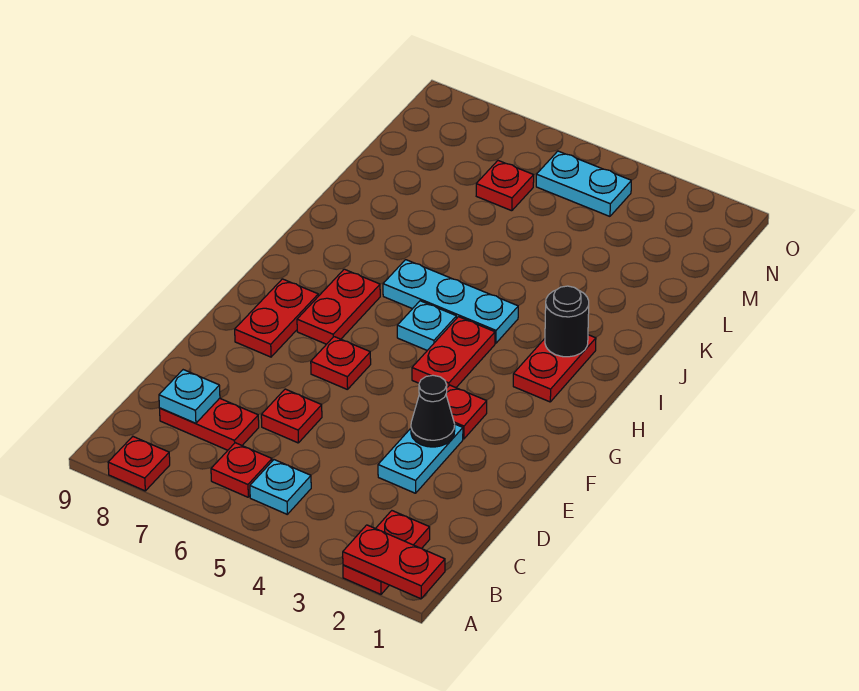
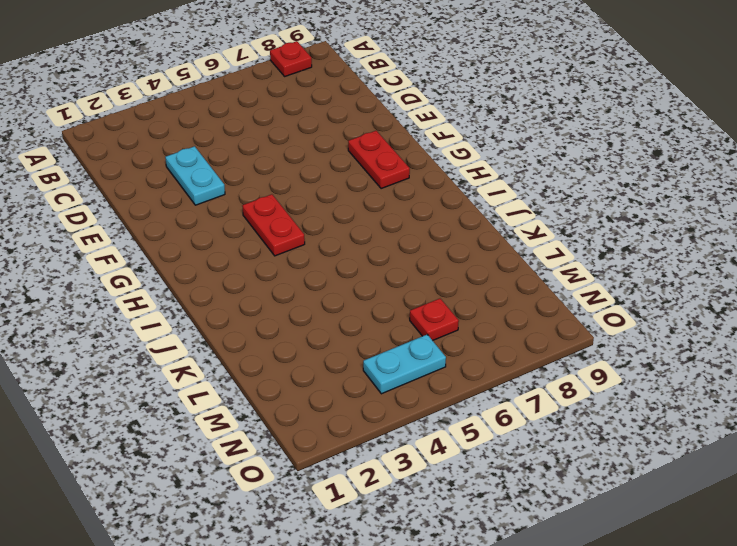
none -> red 1x2 plate [343,511,430,594]
none -> cyan 1x1 plate [250,460,311,514]
none -> red 1x1 plate [211,443,272,497]

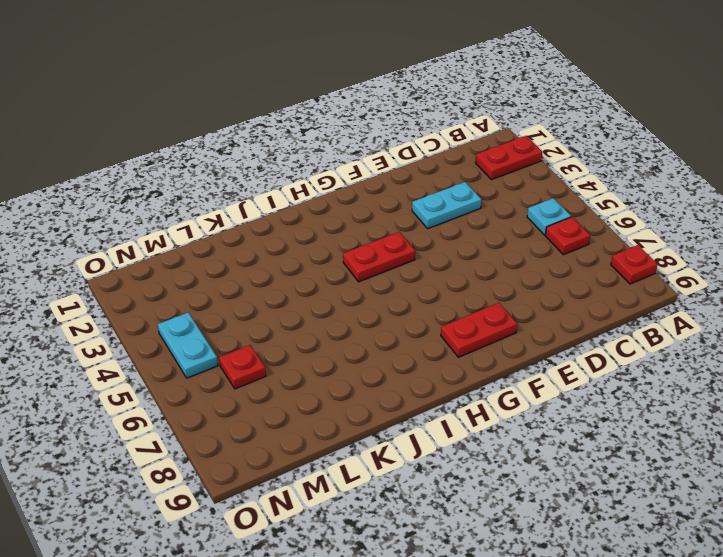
none -> red 1x2 plate [160,398,259,450]
none -> red 1x1 plate [261,389,322,443]
none -> red 1x1 plate [446,385,487,439]

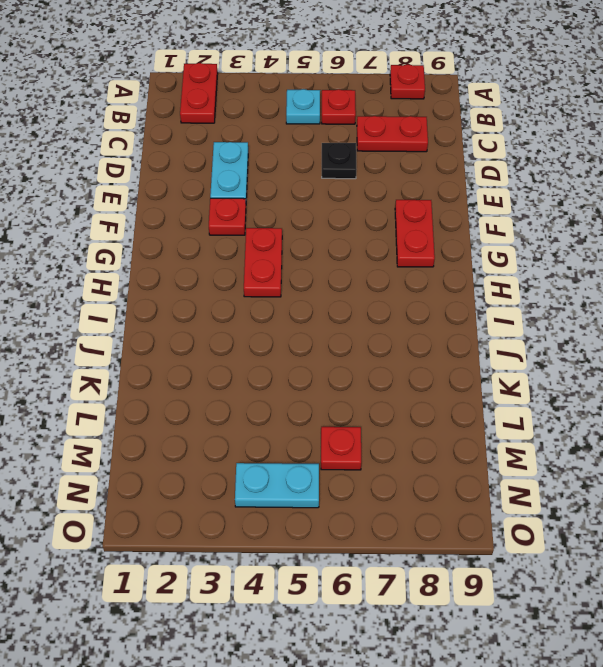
black 1x1 plate [322,143,356,179] -> red 1x1 plate [261,389,322,443]
none -> red 1x1 plate [311,337,371,390]
none -> red 1x2 plate [297,269,380,344]
none -> red 1x2 plate [513,335,596,402]

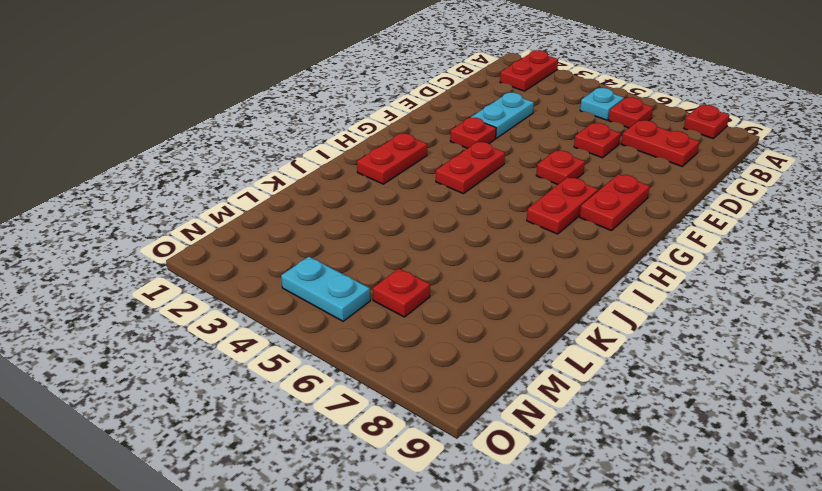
none -> cyan 1x1 plate [397,301,456,350]
none -> cyan 1x3 plate [383,260,518,343]
none -> red 1x2 plate [343,525,445,599]

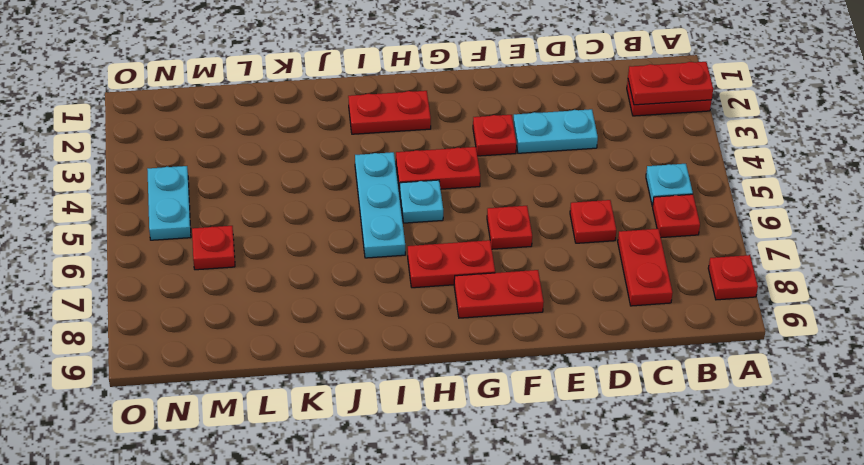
red 1x2 plate [628,62,713,105] -> red 1x2 plate turned to [343,525,445,599]
none -> cyan 1x1 plate [159,370,220,423]
none -> black 1x1 cone [411,375,455,447]
none -> black 1x1 round brick [545,286,589,357]

